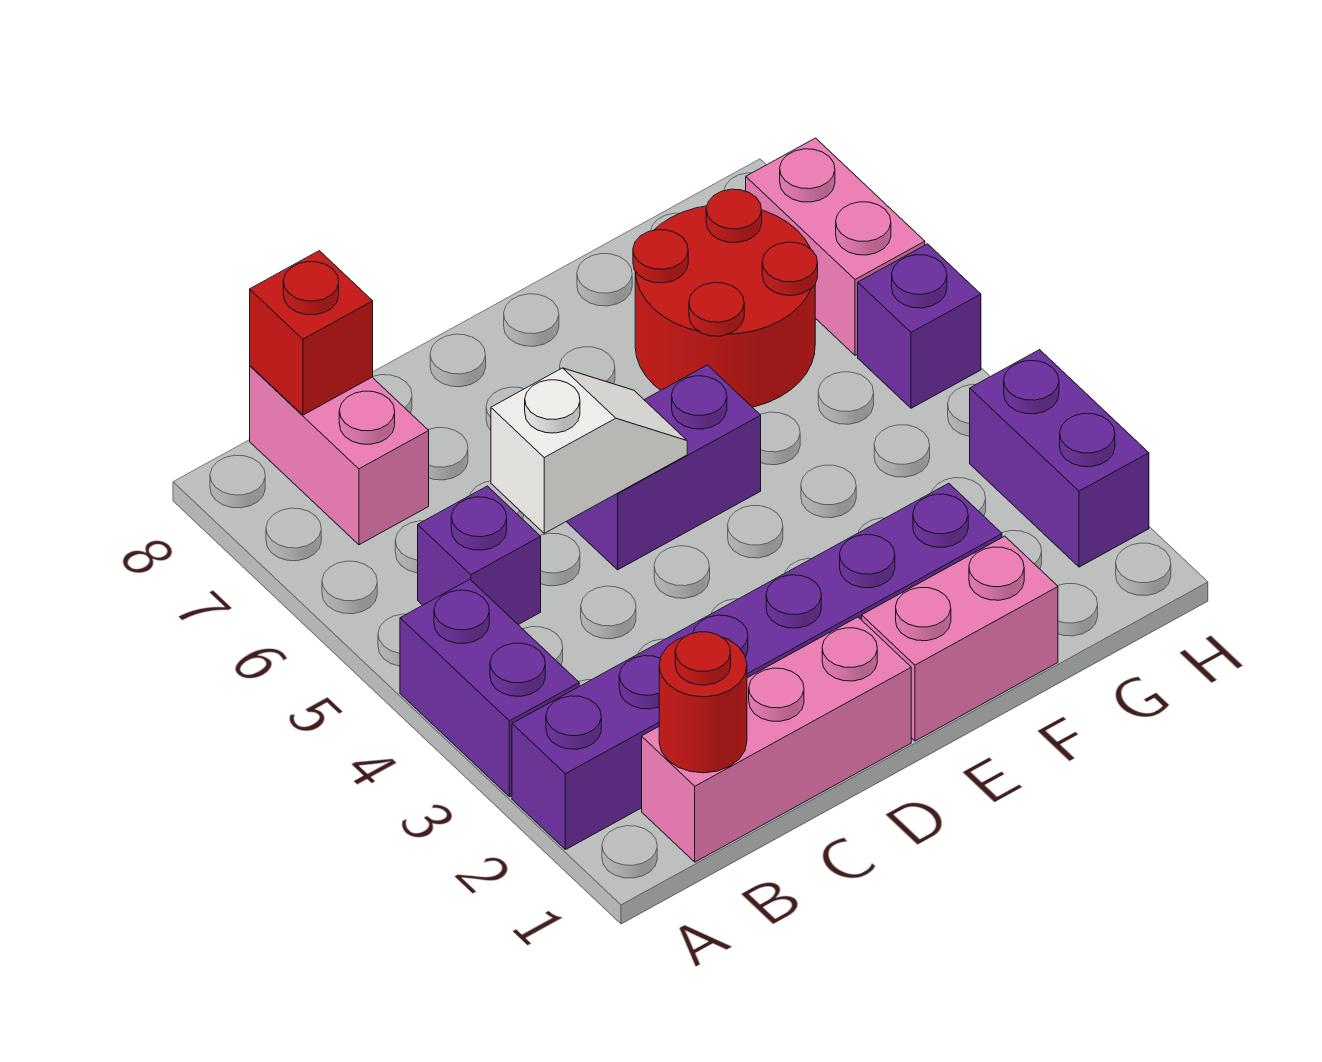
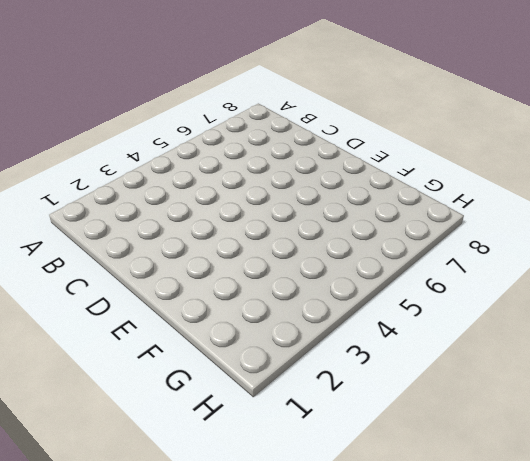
none -> purple 1x6 brick [512,483,1002,850]
none -> purple 1x2 brick [400,580,579,797]
none -> pink 1x3 brick [642,617,911,862]

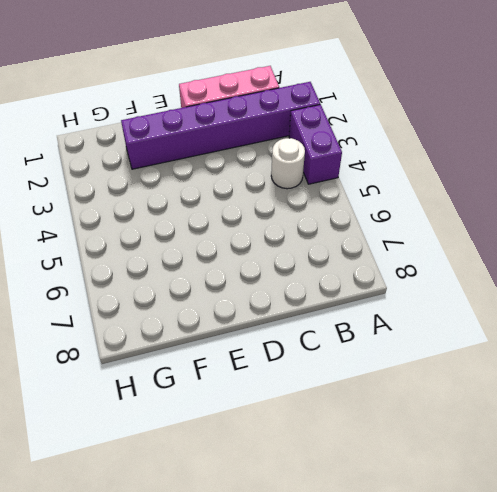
white 1x1 round brick [271,138,305,189] -> none
none -> purple 1x1 brick [418,486,541,625]
none -> pink 1x2 brick [250,366,429,545]
none -> purple 1x2 brick [567,365,761,570]

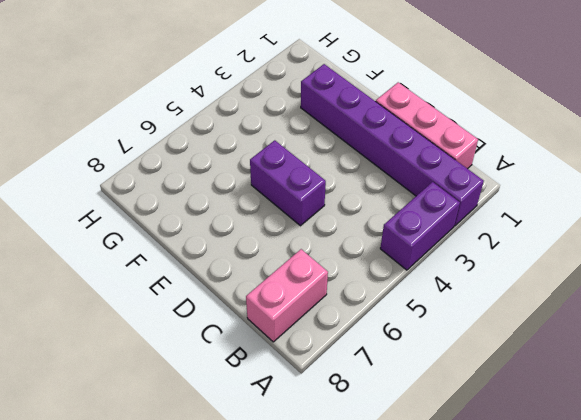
none -> purple 1x1 brick [418,486,541,625]
none -> pink 1x2 brick [862,536,1058,741]
none -> red 2x2 round brick [633,189,818,407]

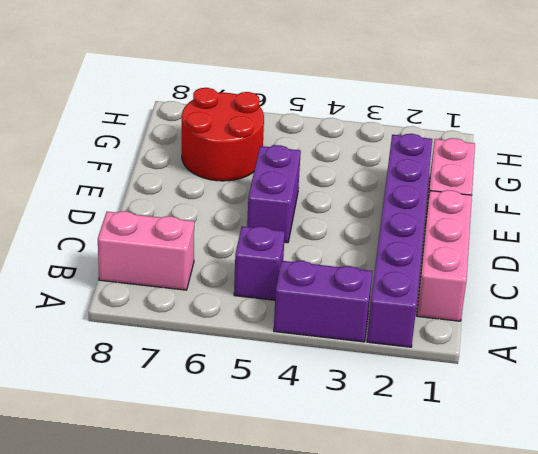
none -> purple 1x2 brick [970,350,1149,567]
none -> purple 1x1 brick [858,244,981,408]
none -> pink 1x2 brick [746,138,925,355]

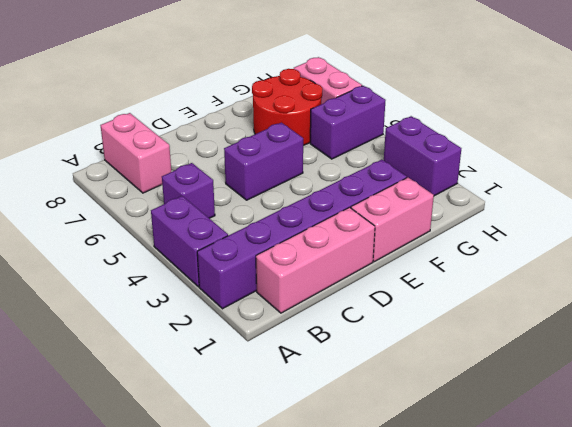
purple 1x2 brick [310,86,386,159] -> purple 1x1 brick [858,244,981,408]
none -> red 1x1 round brick [659,632,747,773]
none -> red 1x1 brick [250,251,373,415]
none -> white 1x2 slope [491,368,687,533]

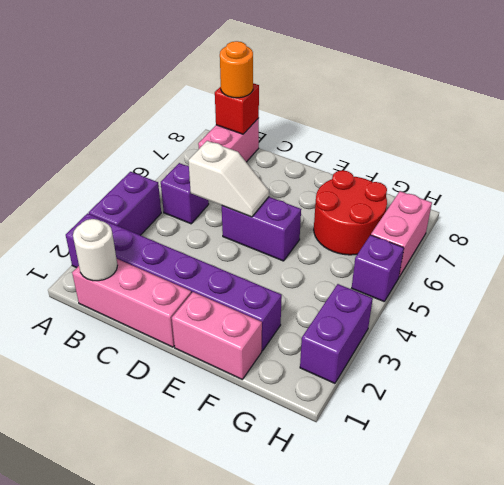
white 1x1 round brick [73,219,117,281] -> red 1x1 round brick [659,632,747,773]
orange 1x1 round brick [220,41,253,98] -> none

